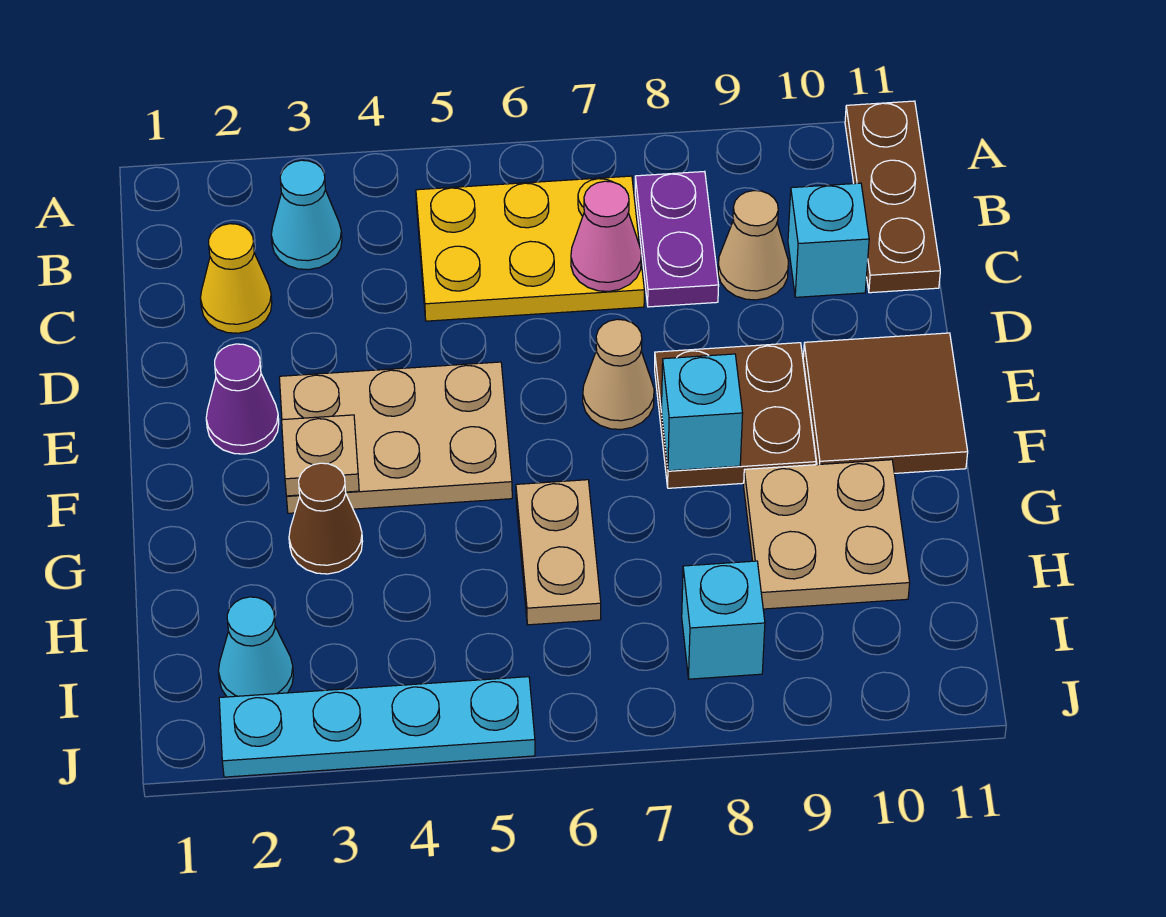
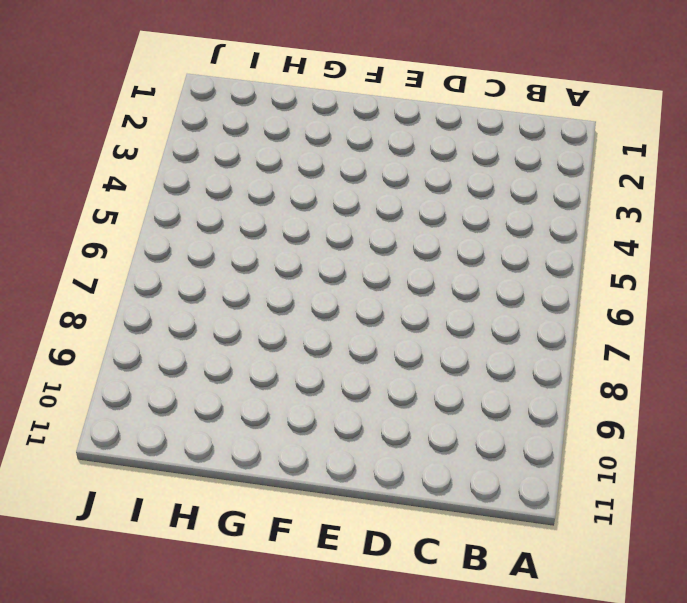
none -> brown 1x3 plate [845,101,940,293]
none -> cyan 1x1 cone [271,160,342,270]
none -> yellow 2x3 plate [416,176,644,321]

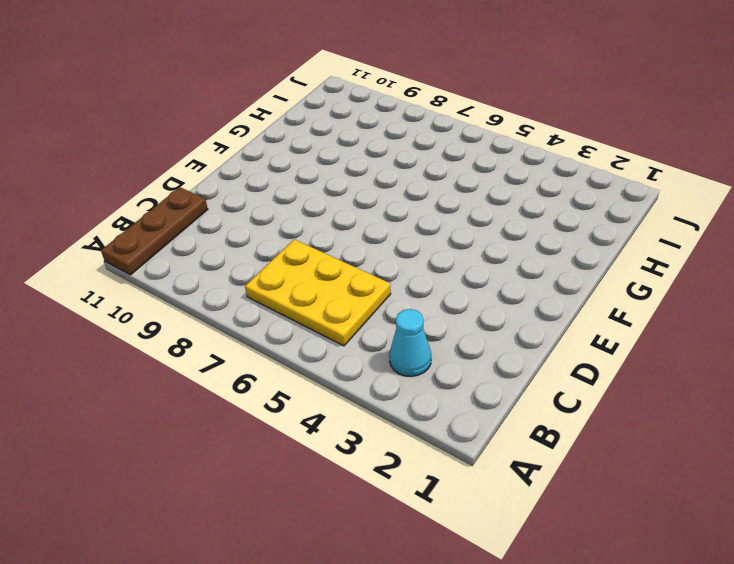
none -> purple 1x2 plate [635,171,719,307]
none -> yellow 1x1 cone [200,224,272,333]
none -> tan 1x1 cone [718,191,788,300]

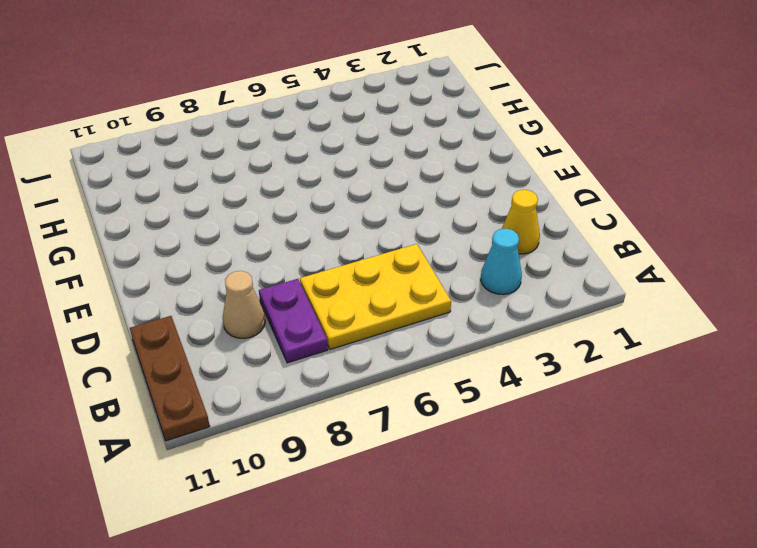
none -> cyan 1x1 brick [788,183,869,297]
none -> purple 1x1 cone [206,344,279,454]
none -> tan 2x3 plate [279,362,512,513]

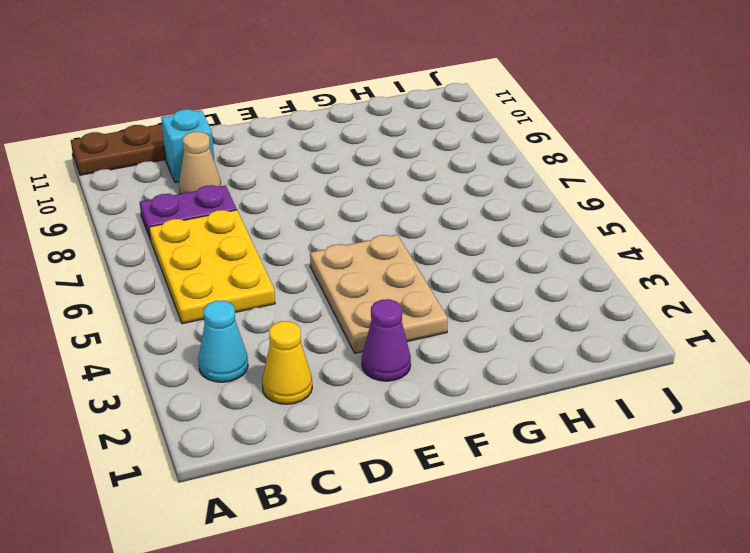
none -> tan 1x1 cone [583,319,654,429]
none -> brown 2x2 plate [655,343,816,488]
none -> brown 2x2 tile [803,333,968,473]

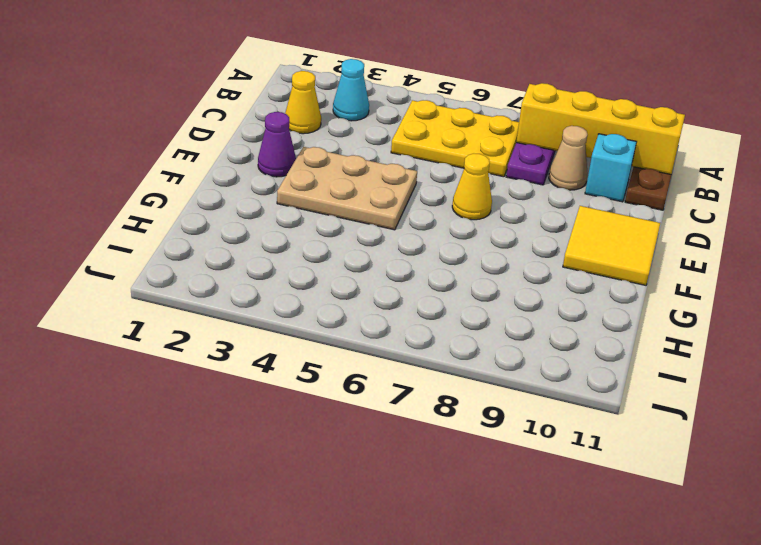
yellow 1x4 brick [516,83,685,175] -> none
yellow 1x1 cone [452,154,492,220] -> tan 1x1 cone [583,319,654,429]
yellow 2x2 tile [563,206,660,285] -> brown 2x2 tile [803,333,968,473]
none -> brown 2x2 plate [655,343,816,488]
none -> brown 1x1 cone [289,463,363,574]
none -> tan 1x2 plate [516,480,601,625]

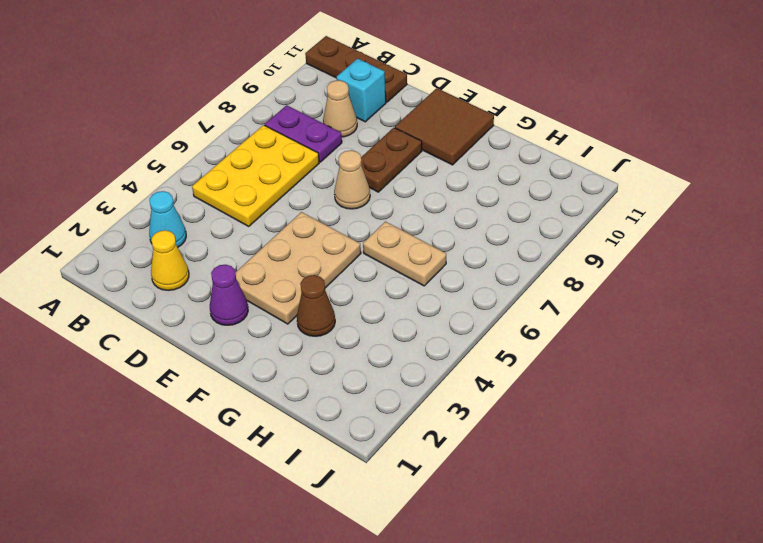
brown 1x2 plate [361,128,422,192] -> brown 2x2 plate [655,343,816,488]
none -> tan 2x2 plate [744,460,910,609]
none -> cyan 1x1 cone [218,597,293,697]
none -> cyan 1x1 brick [682,561,765,679]

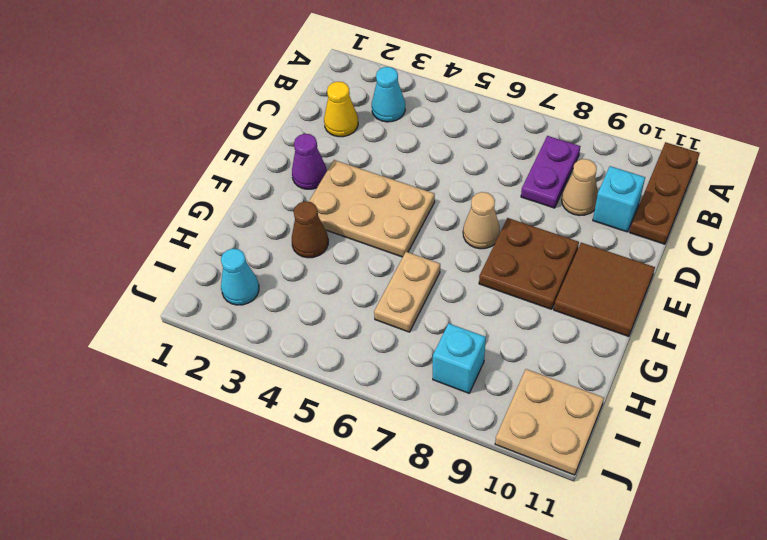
tan 2x2 plate [495,369,604,475] -> tan 2x2 plate moved to [744,460,910,609]
none -> yellow 2x3 plate [416,176,644,321]
none -> cyan 1x4 plate [219,677,535,777]
none -> pink 1x1 cone [571,181,641,291]

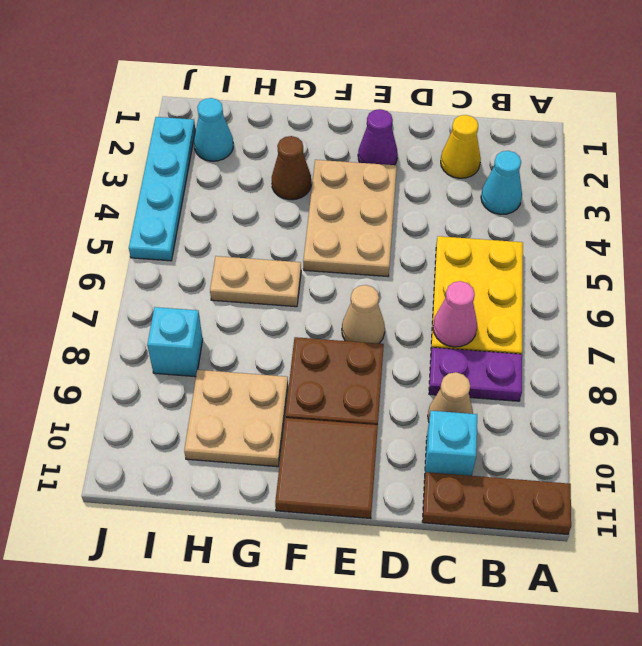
none -> tan 1x1 plate [282,415,359,496]
none -> cyan 1x1 brick [662,354,743,471]

